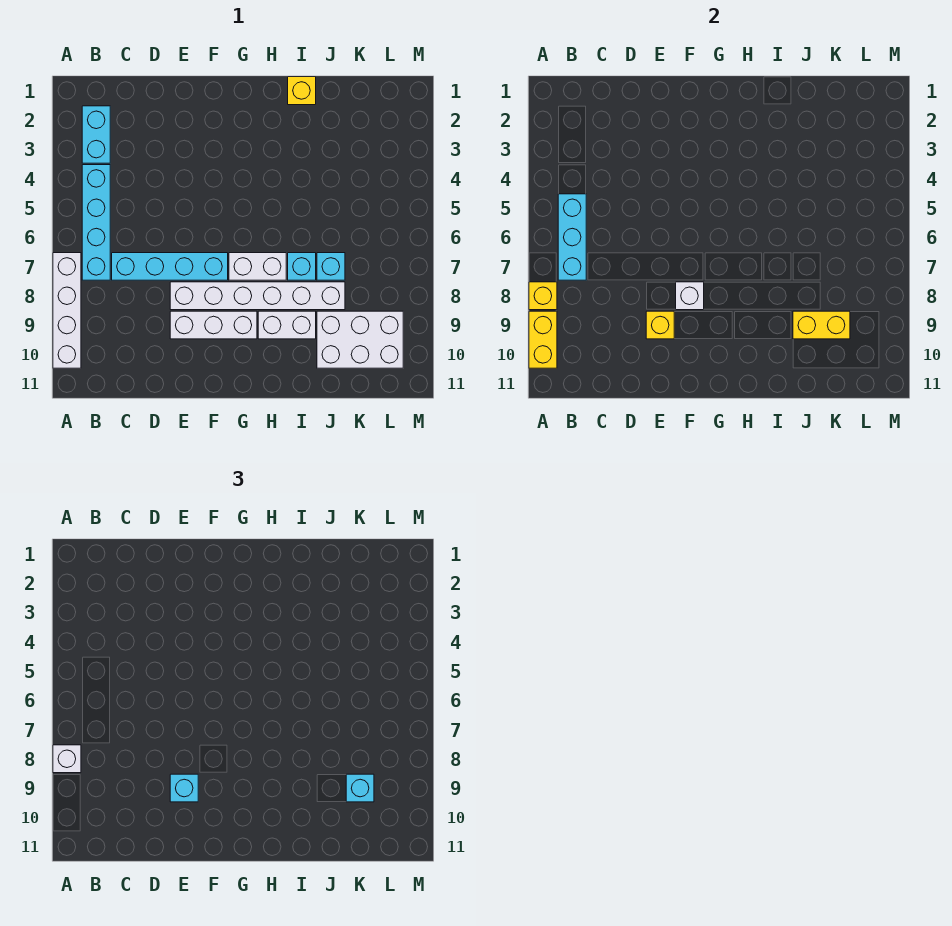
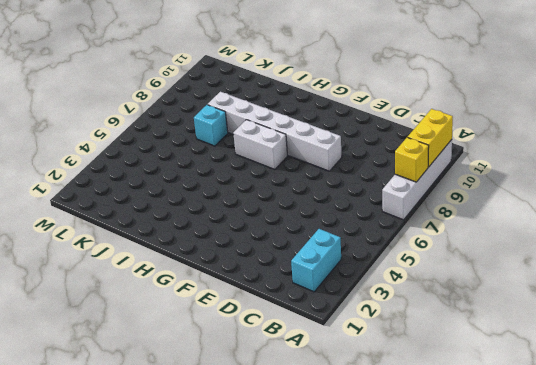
none -> cyan 1x4 brick [82,165,110,280]
none -> cyan 1x4 brick [112,253,228,280]
none -> white 1x3 brick [170,311,257,339]

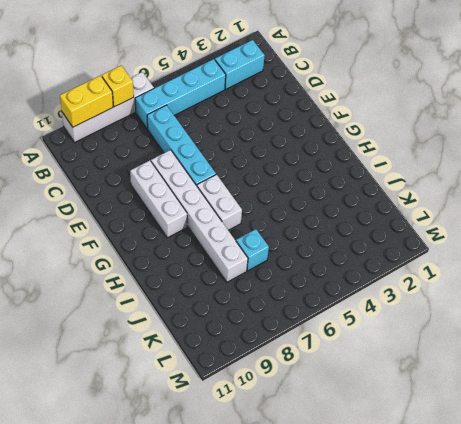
none -> white 1x2 brick [258,311,316,339]
none -> yellow 1x1 brick [288,77,316,105]
none -> cyan 1x1 brick [288,253,316,280]

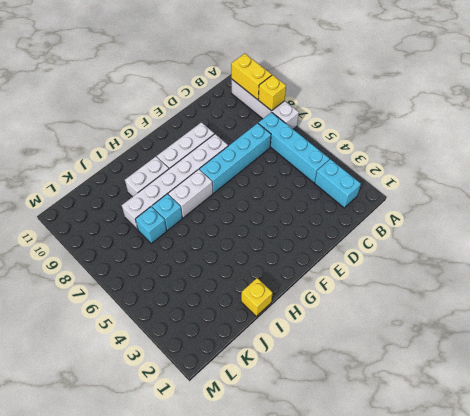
none -> white 2x3 brick [317,311,403,368]
none -> cyan 1x3 brick [558,194,586,280]
none -> yellow 1x1 brick [646,311,674,339]

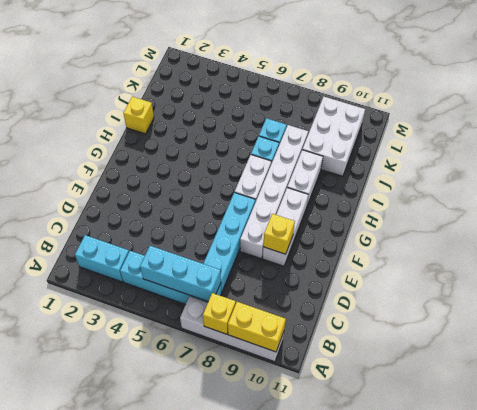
none -> white 1x1 brick [676,282,704,310]
none -> yellow 1x2 brick [793,311,850,339]
none -> white 1x1 brick [53,745,81,773]

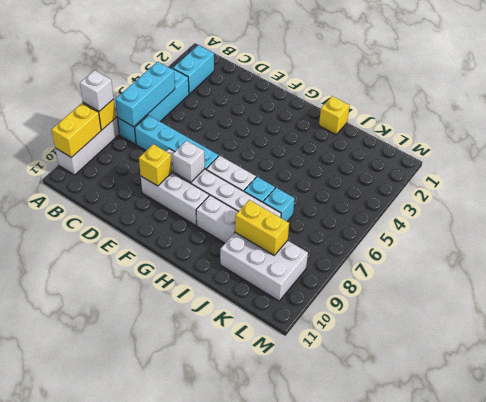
none -> cyan 1x1 brick [170,774,198,802]
none -> cyan 1x1 brick [346,774,374,802]

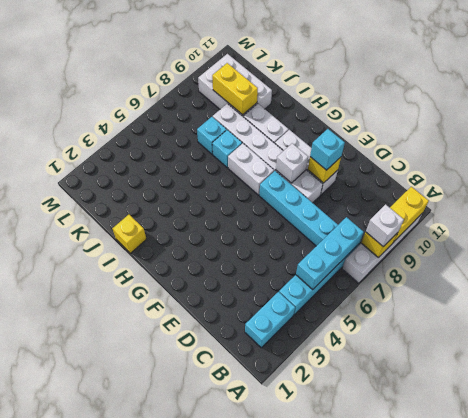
none -> cyan 1x1 brick [346,774,374,802]

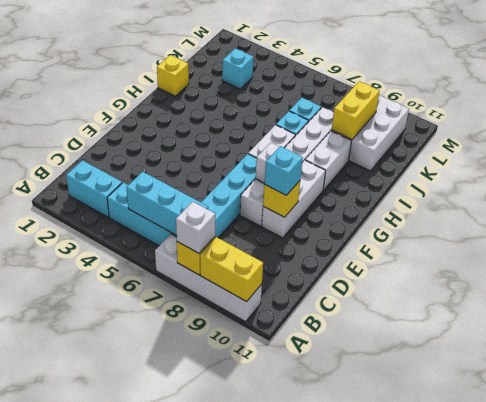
cyan 1x1 brick [222,48,254,89] -> cyan 1x1 brick moved to [346,774,374,802]

